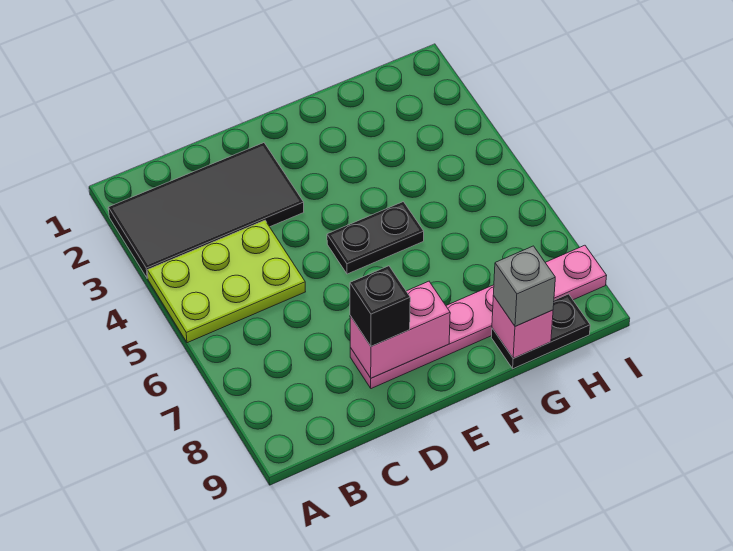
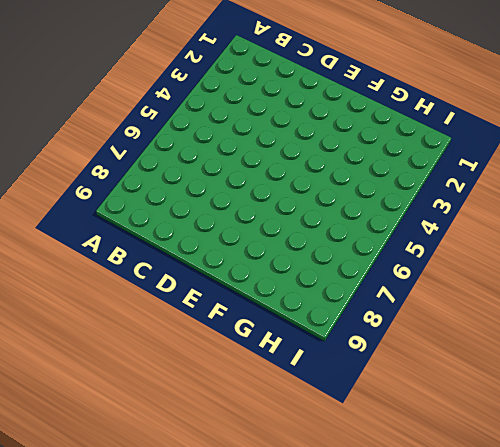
none -> black 2x4 tile [108,143,304,278]
none -> lime 2x3 plate [147,220,305,343]

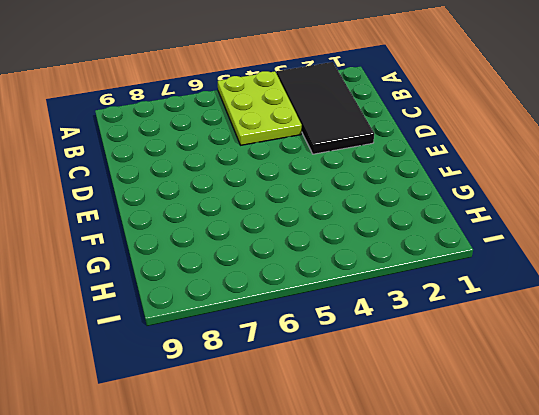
none -> pink 1x6 plate [350,245,607,389]
none -> black 1x2 plate [327,202,424,274]

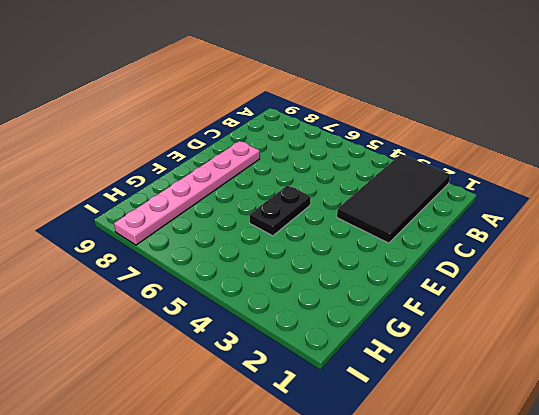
none -> lime 2x3 plate [147,220,305,343]
none -> black 1x2 plate [491,294,590,369]

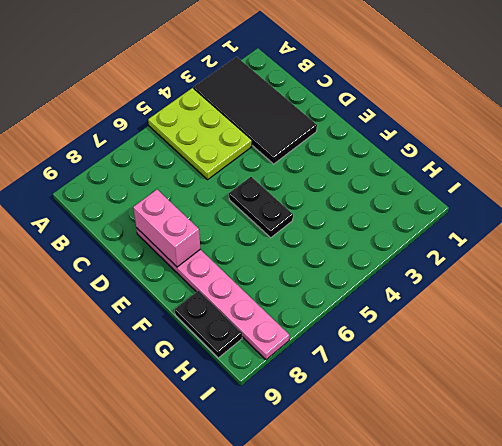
none -> pink 1x1 brick [492,296,553,358]
none -> black 1x1 brick [350,266,410,346]

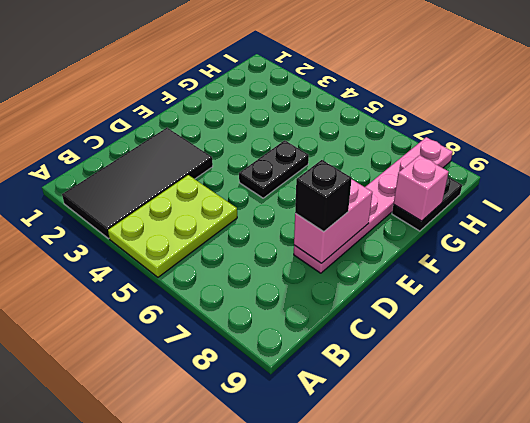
none -> grey 1x1 brick [493,246,555,326]

